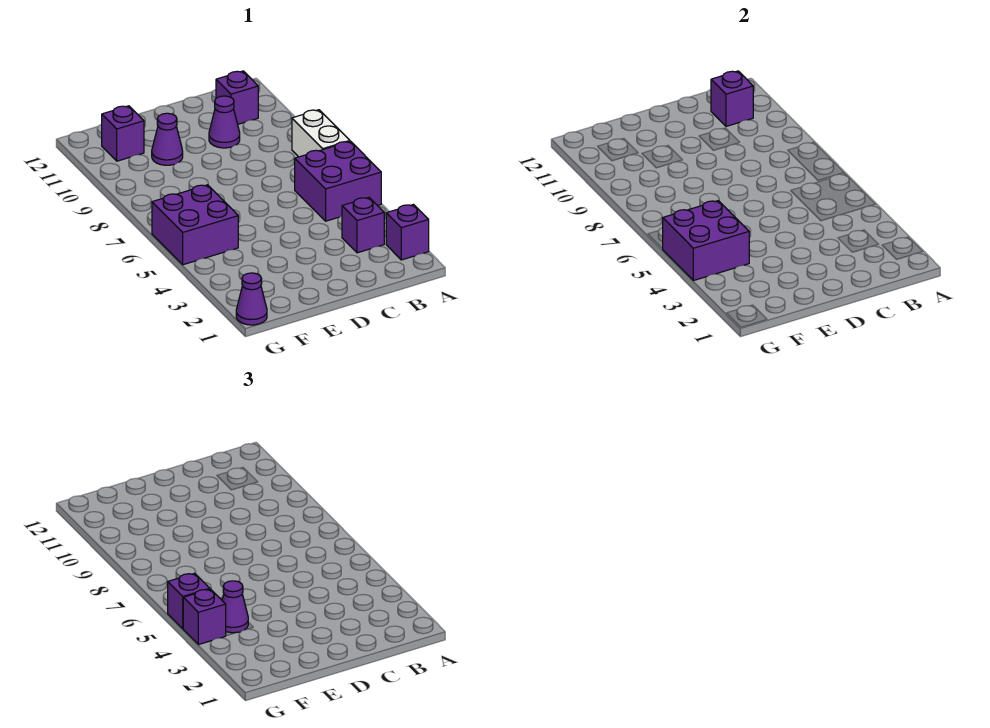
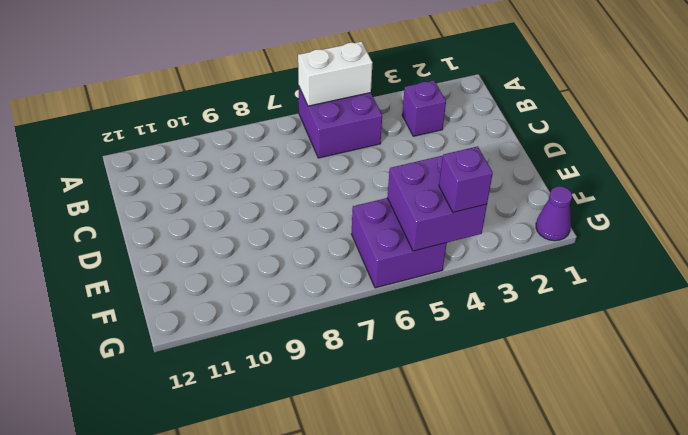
white 1x2 brick [298,42,373,106] -> white 1x2 brick moved to [292,110,350,157]
none -> purple 1x1 brick [386,205,429,260]
none -> purple 1x1 brick [216,71,258,124]
none -> purple 1x1 cone [209,96,240,148]

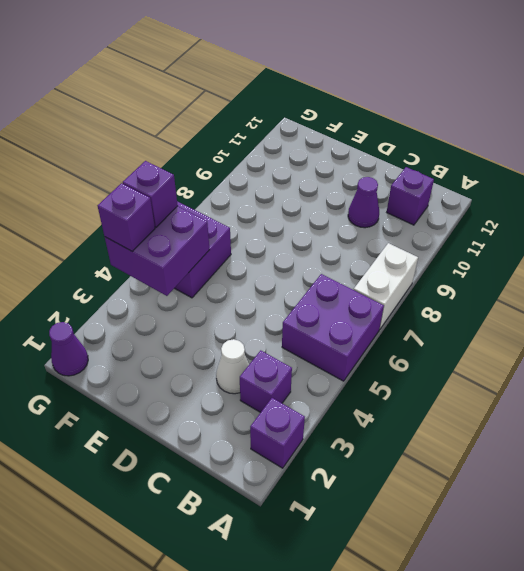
white 1x1 cone [216,339,249,394] -> none
none -> purple 1x1 cone [152,113,183,165]
none -> purple 1x1 brick [102,106,144,161]
none -> purple 1x1 brick [711,71,753,126]

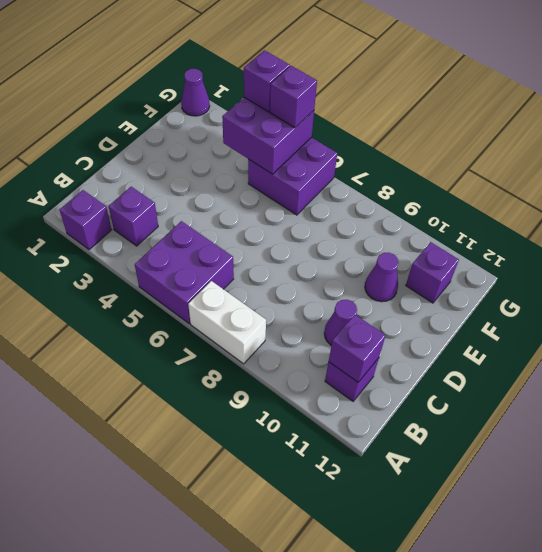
none -> purple 1x1 cone [222,581,248,633]

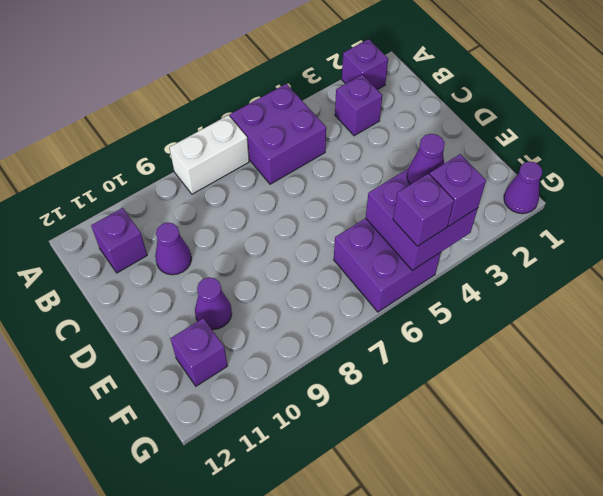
none -> purple 1x1 brick [711,71,753,126]

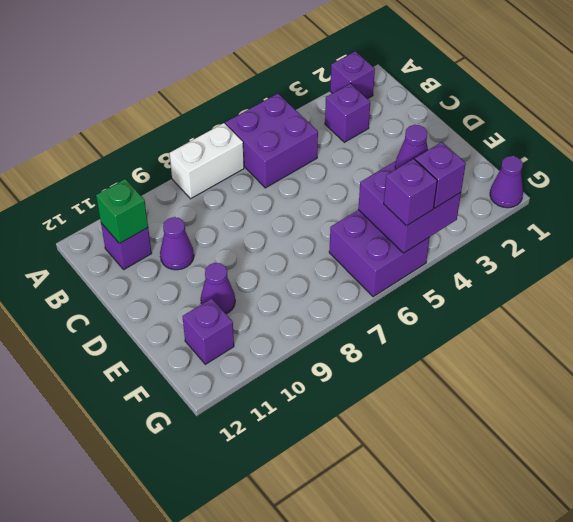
green 1x1 brick [96,179,148,244] -> purple 1x1 brick [711,71,753,126]

